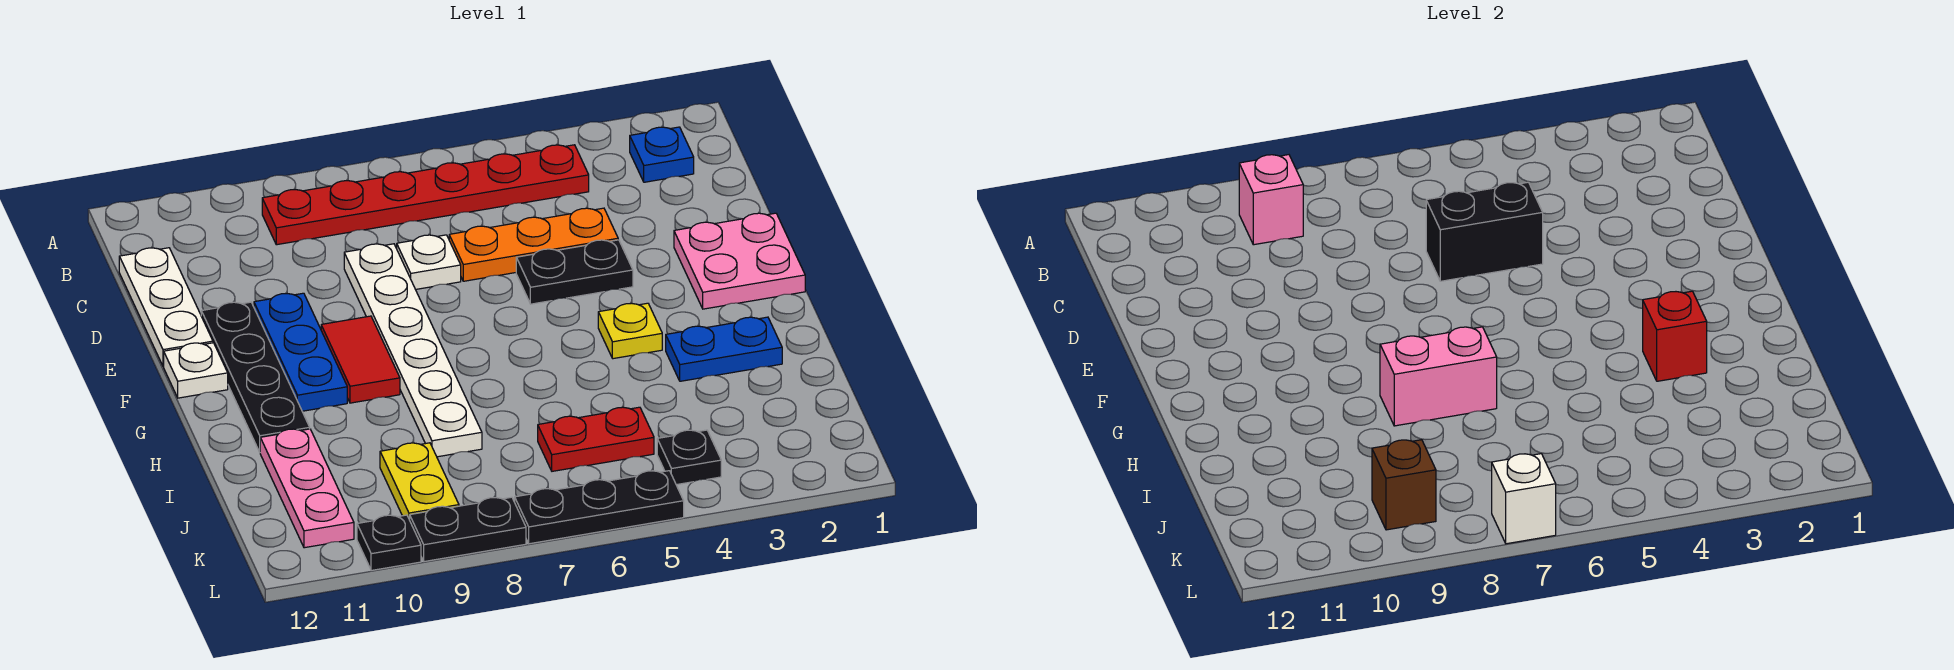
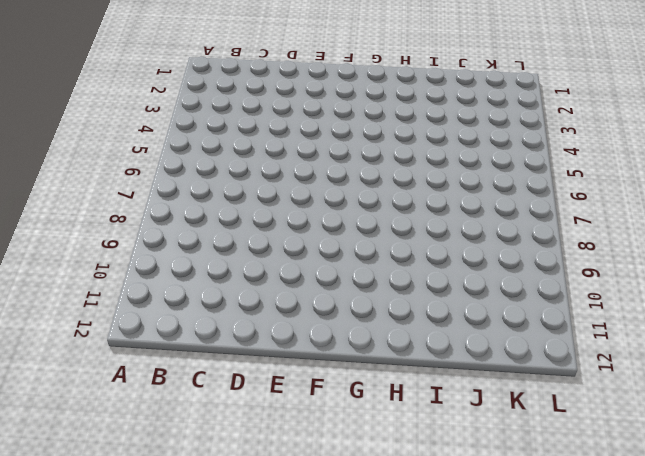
none -> blue 1x1 plate [630,127,694,182]
none -> red 1x6 plate [262,145,589,245]
none -> white 1x3 plate [119,248,213,366]

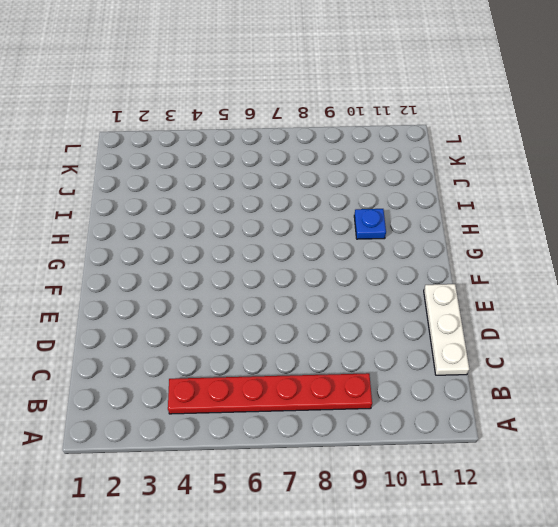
blue 1x1 plate [354,209,386,239] -> blue 1x1 plate moved to [630,127,694,182]
none -> orange 1x3 plate [449,208,618,281]
none -> white 1x1 plate [397,235,461,289]
none -> white 1x6 plate [344,244,482,457]

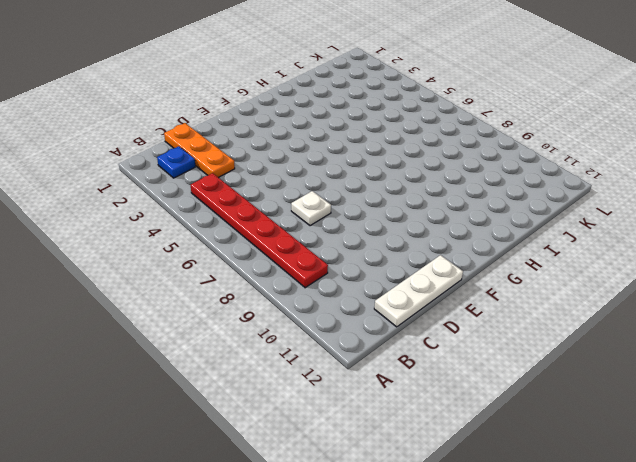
orange 1x3 plate [164,123,235,178] -> orange 1x3 plate moved to [449,208,618,281]
none -> white 1x6 plate [344,244,482,457]
none -> pink 2x2 plate [674,213,805,309]
none -> black 1x2 plate [516,240,633,304]

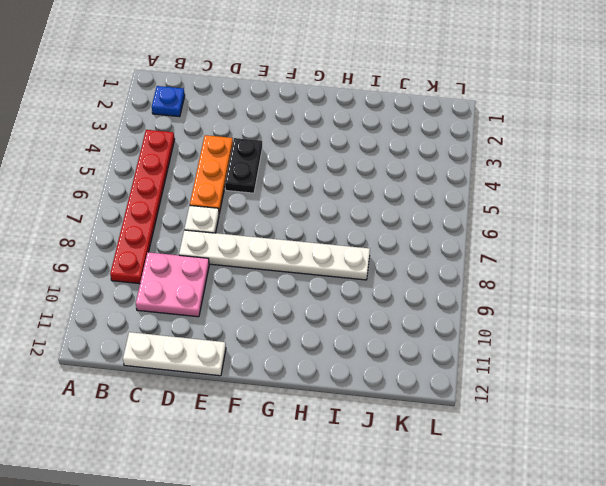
pink 2x2 plate [136,252,209,317] -> pink 2x2 plate moved to [674,213,805,309]
none -> blue 1x3 plate [254,293,347,411]
none -> black 1x4 plate [201,302,310,452]
none -> red 1x2 tile [321,316,400,403]

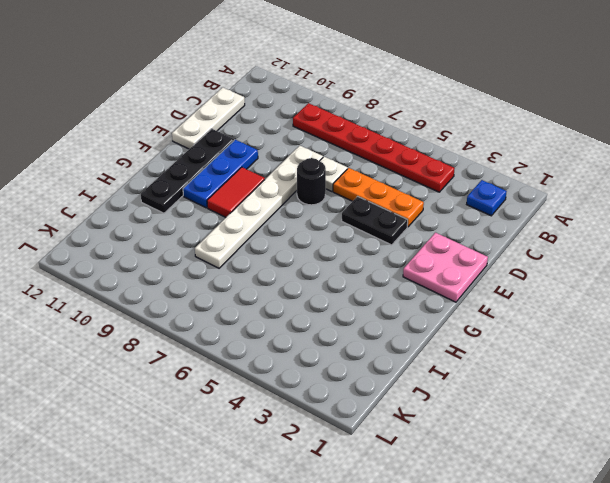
black 1x1 round brick [297,158,326,205] -> none
none -> white 1x1 plate [164,343,228,398]
none -> yellow 1x1 plate [598,303,662,359]
none -> blue 1x2 plate [666,317,782,381]

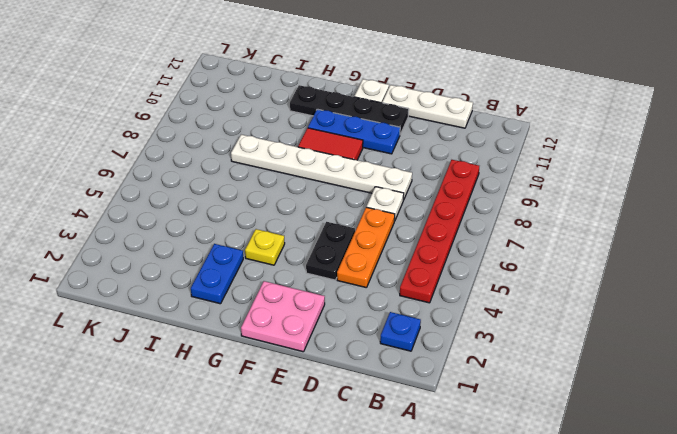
none -> pink 1x3 plate [260,429,354,548]
none -> red 1x2 plate [538,407,654,471]
none -> yellow 1x2 plate [380,443,459,520]

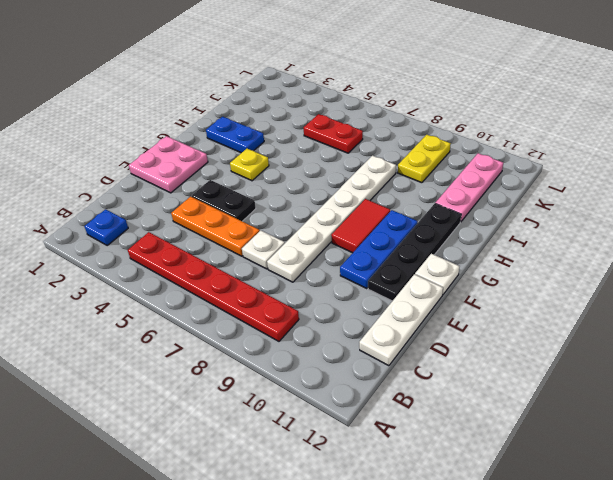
none -> black 1x1 plate [657,430,721,485]
none -> black 1x3 plate [515,471,684,544]
none -> black 1x2 plate [410,497,526,562]

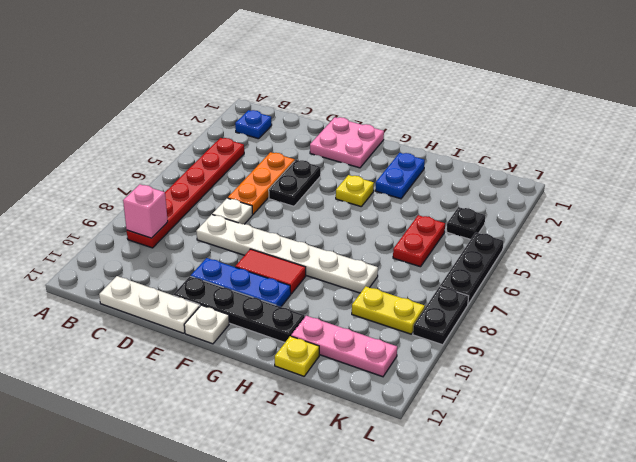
yellow 1x1 plate [275,336,319,376] -> none
none -> black 1x1 plate [357,515,421,571]
none -> black 1x2 brick [1426,182,1543,281]
none -> red 1x1 brick [1643,291,1707,381]

